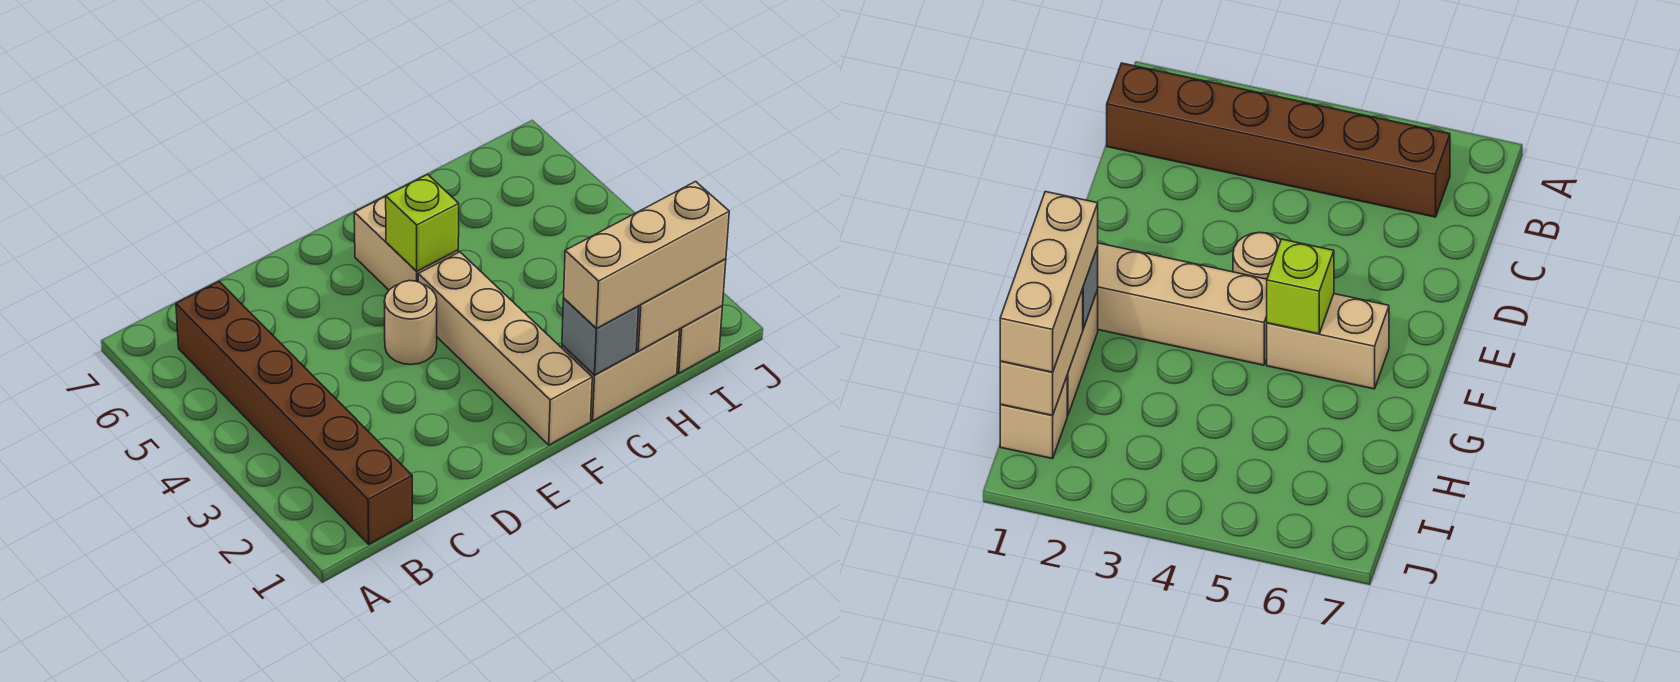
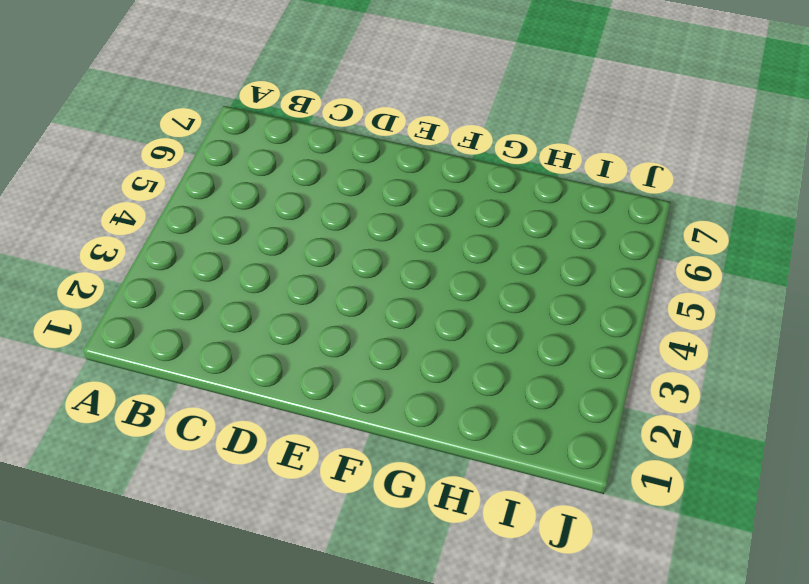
none -> brown 1x6 brick [176,282,412,544]
none -> tan 1x1 round brick [384,281,437,365]

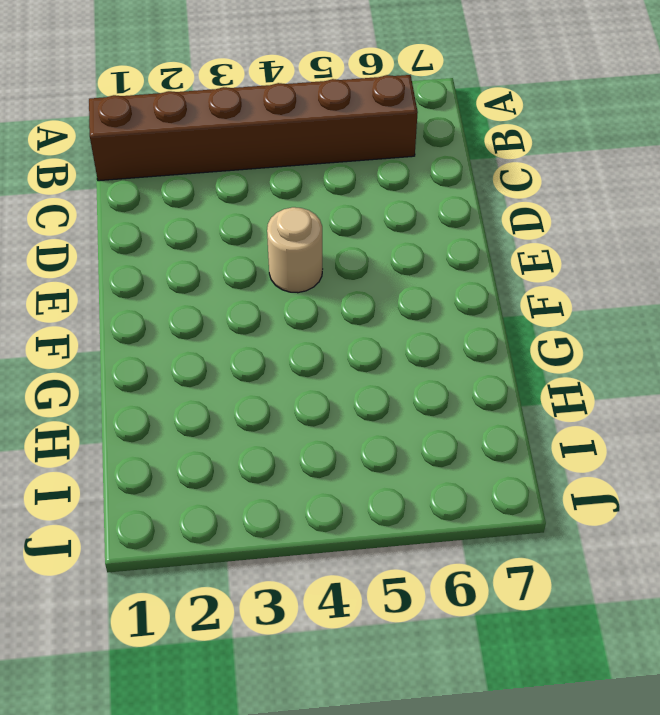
none -> tan 1x4 brick [418,252,592,445]
none -> tan 1x2 brick [354,196,458,290]

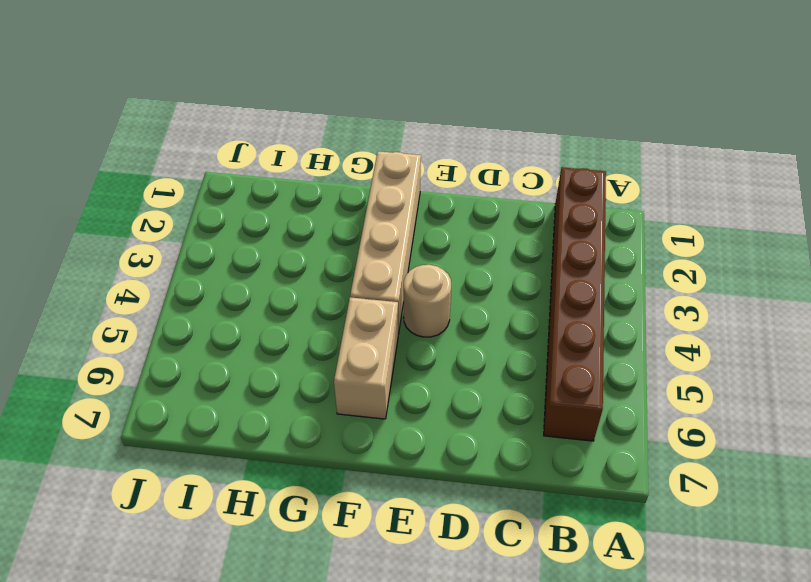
none -> tan 1x2 brick [562,330,680,421]
none -> tan 1x1 brick [677,306,722,373]

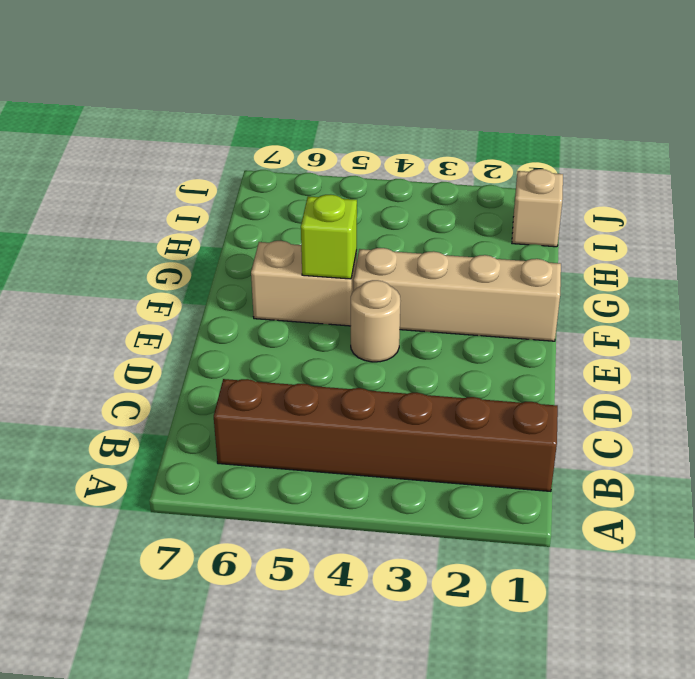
none -> tan 1x2 brick [562,330,680,421]
none -> grey 1x1 brick [562,299,639,375]

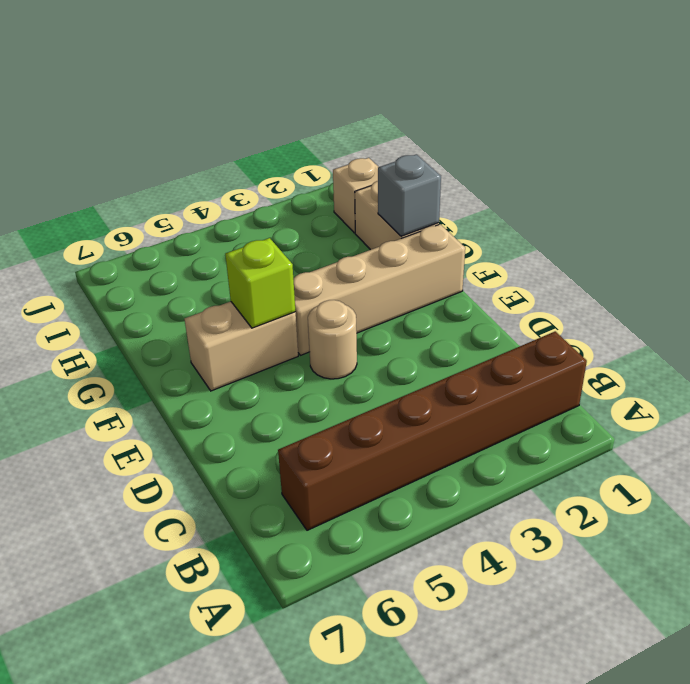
none -> tan 1x2 brick [636,259,726,351]
none -> tan 1x3 brick [564,182,729,328]

